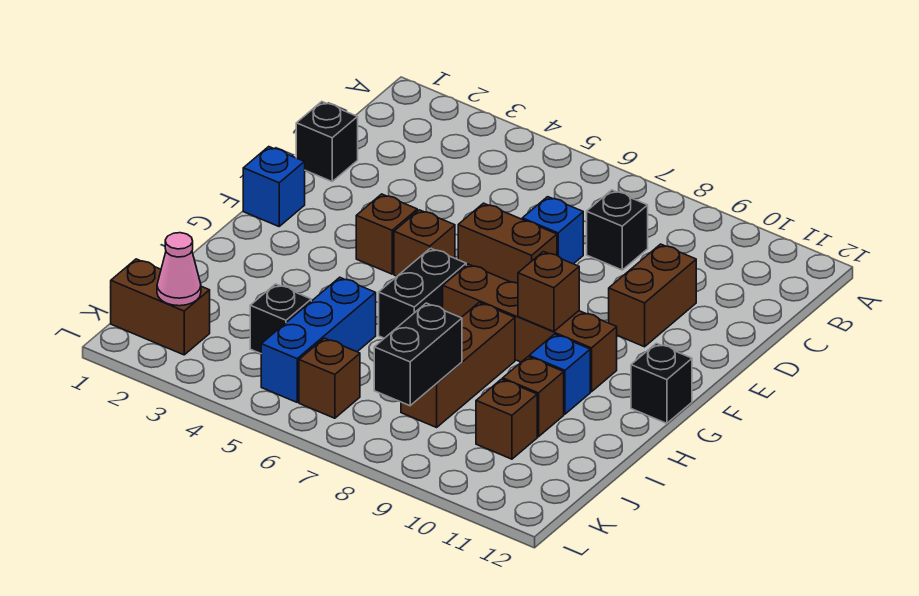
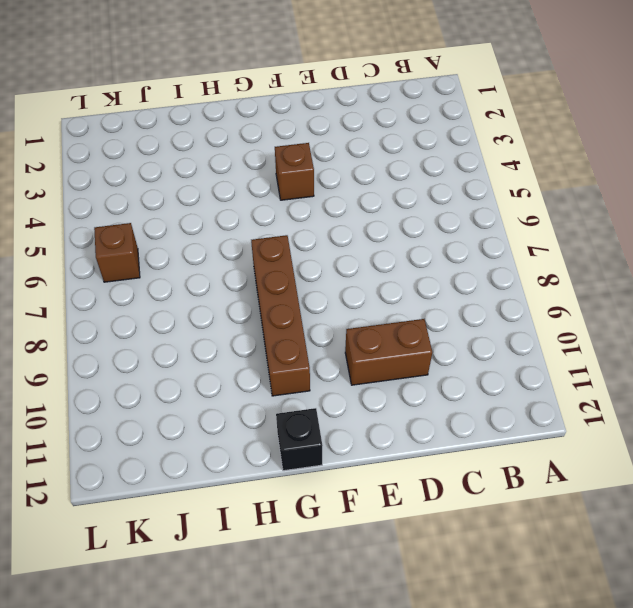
none -> black 1x1 brick [587,190,648,270]
none -> black 1x1 brick [296,102,358,181]
none -> blue 1x1 brick [522,197,583,264]

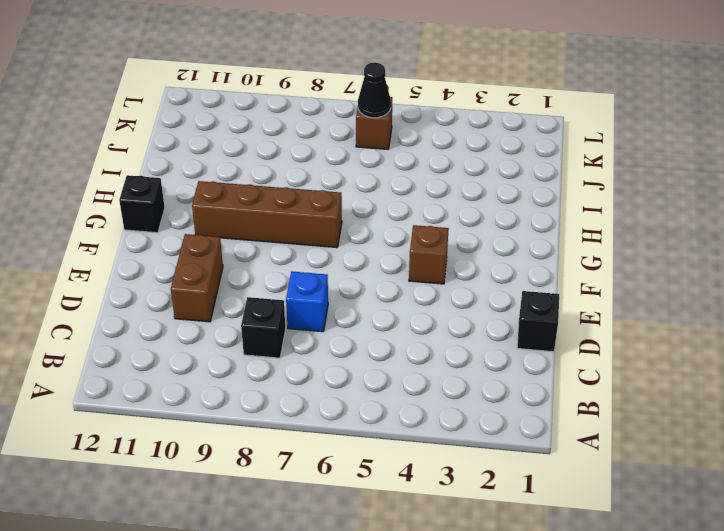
black 1x1 cone [358,62,391,118] -> none
none -> brown 1x2 brick [458,203,557,283]
none -> blue 1x1 brick [243,147,305,226]
none -> brown 1x1 brick [394,210,455,276]

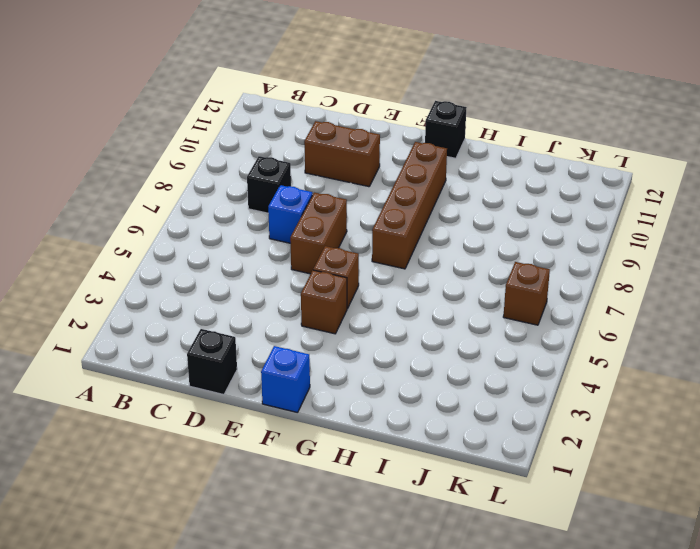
none -> black 1x2 brick [379,248,466,338]
none -> brown 1x3 brick [401,302,515,427]
none -> blue 1x1 brick [529,334,590,414]

